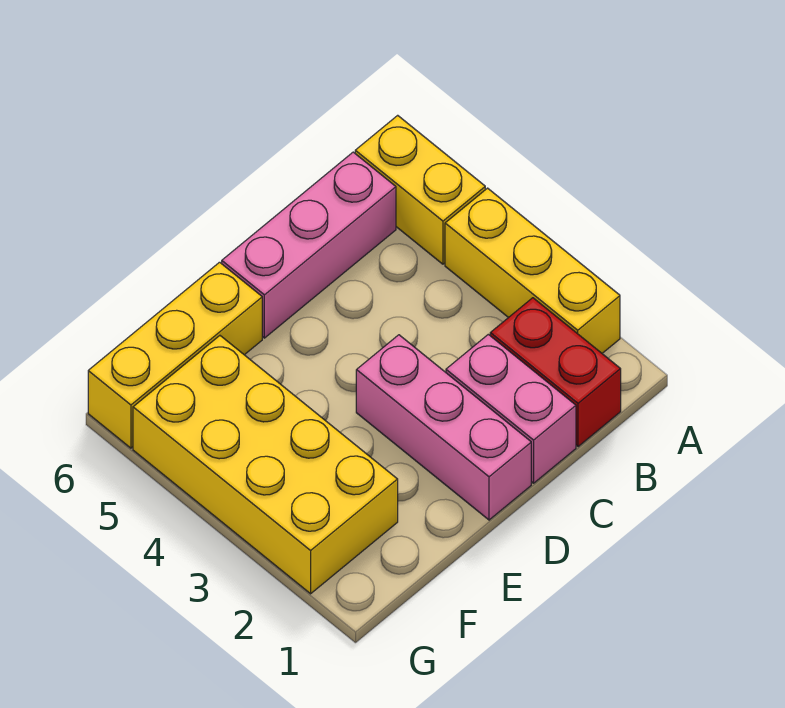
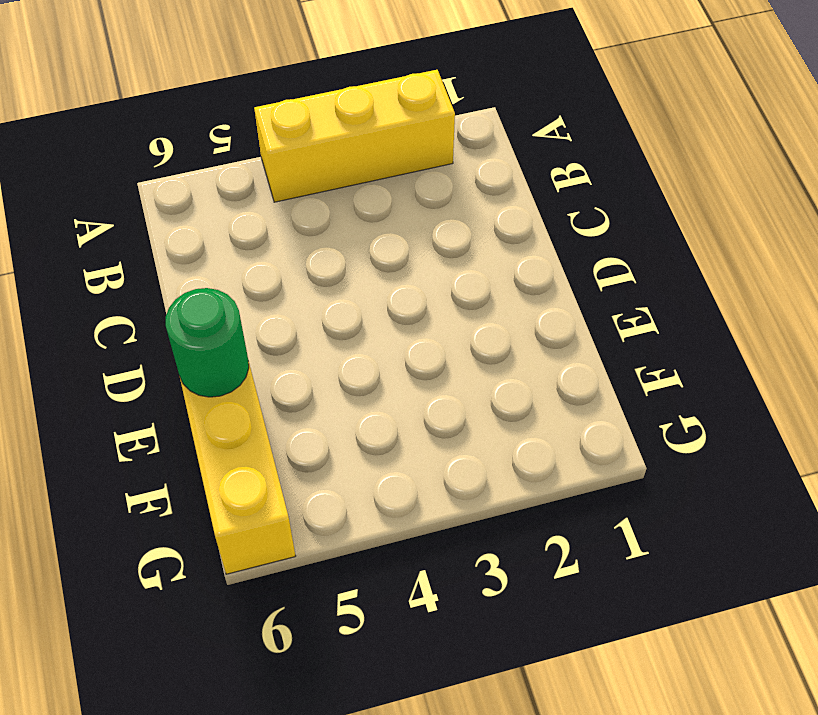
green 1x1 round brick [166,288,249,397] -> none
none -> yellow 1x2 brick [355,115,485,264]
none -> red 1x2 brick [490,298,621,447]

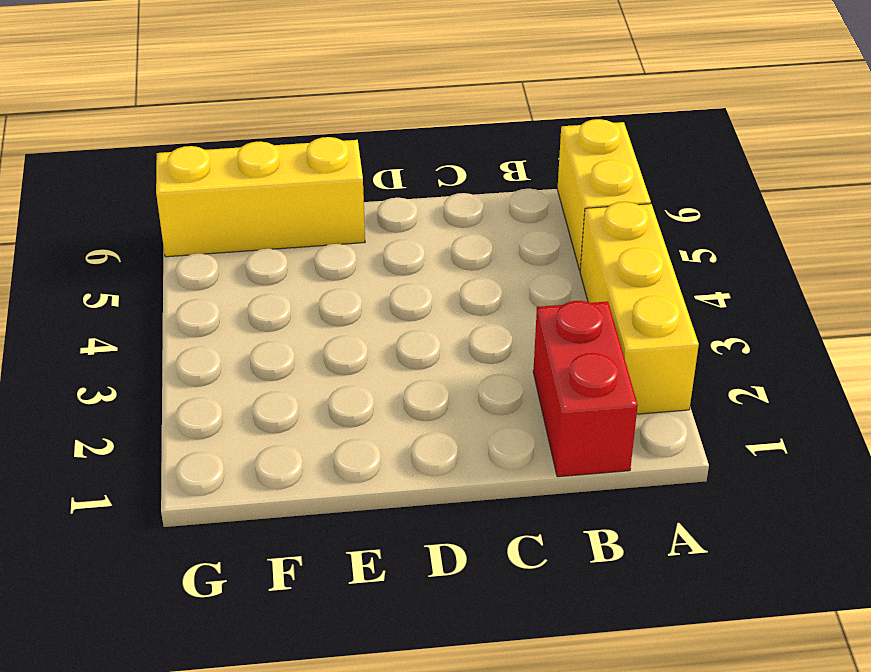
none -> pink 1x3 brick [222,152,396,338]
none -> pink 1x2 brick [446,334,576,483]

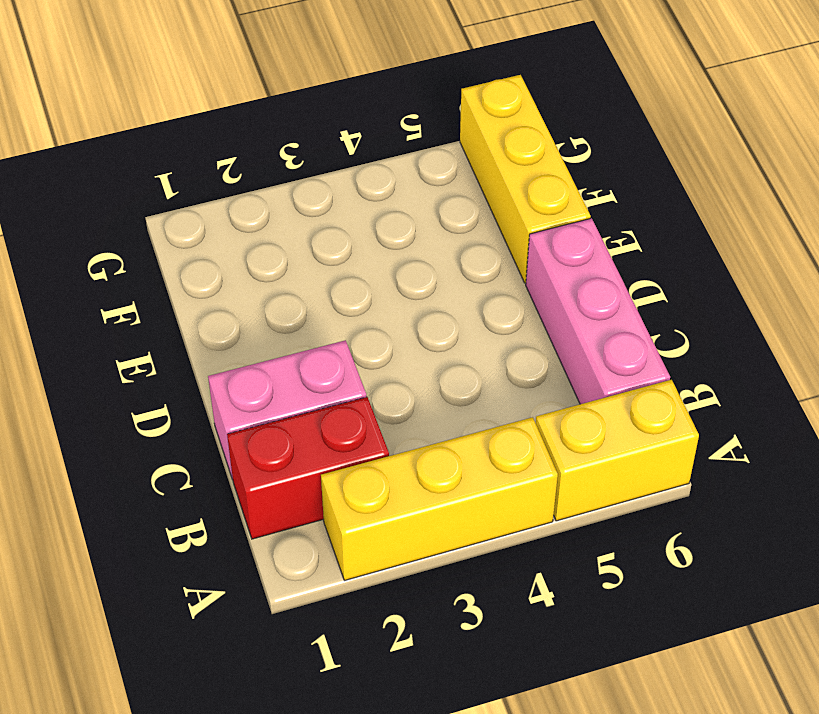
none -> pink 1x3 brick [356,335,531,520]
none -> yellow 2x4 brick [133,336,398,594]

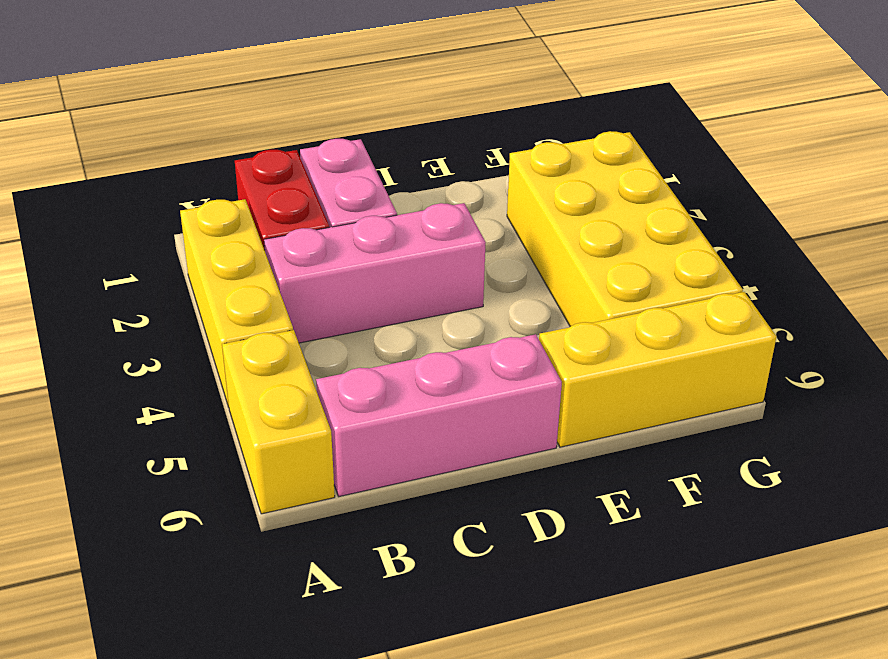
pink 1x3 brick [264,203,486,343] -> pink 1x3 brick turned to [356,335,531,520]

